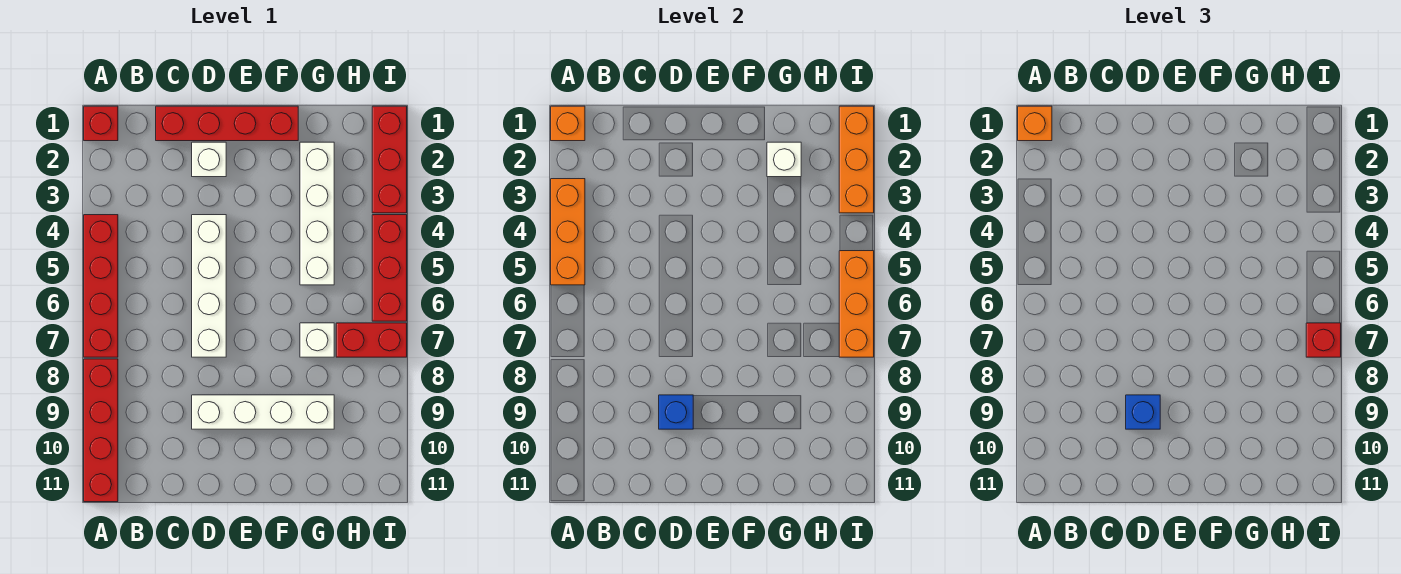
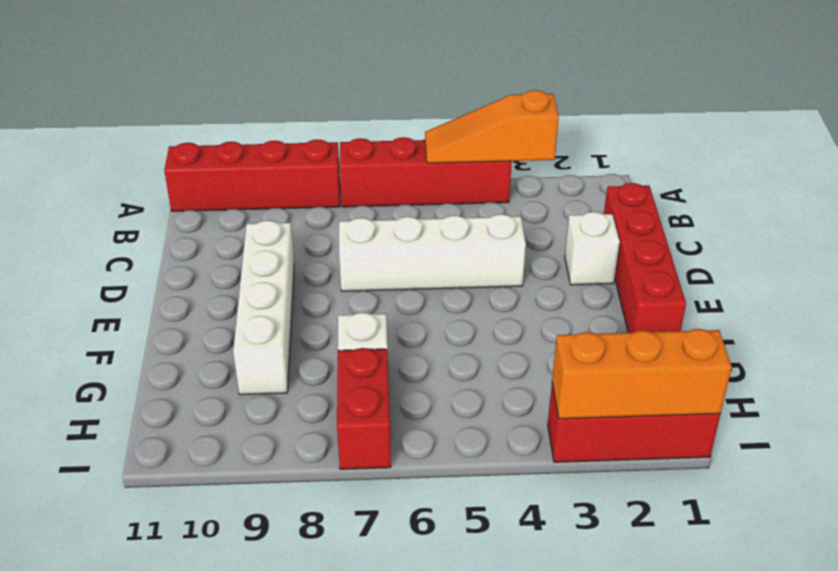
orange 1x3 slope [425,90,559,163] -> orange 1x3 brick [551,179,585,285]
none -> red 1x1 brick [84,106,118,141]
none -> white 1x4 brick [300,142,334,285]
none -> red 1x3 brick [372,215,407,321]

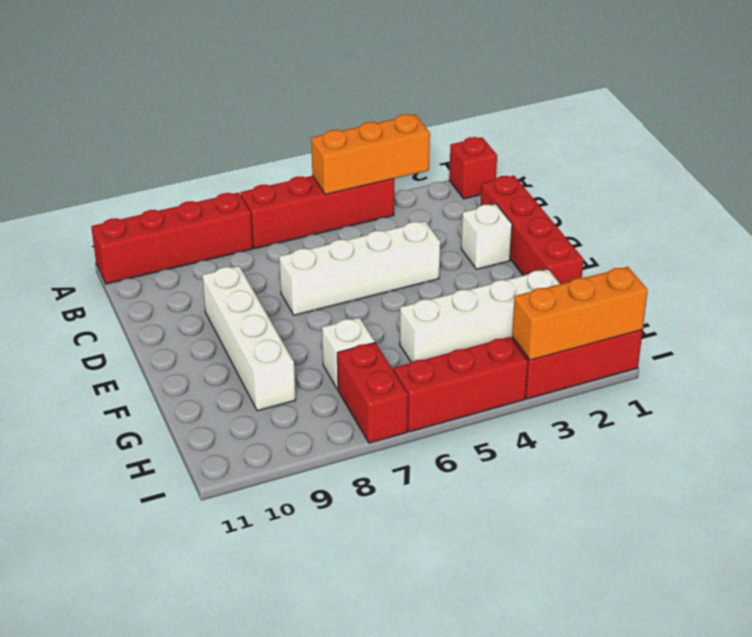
none -> orange 1x1 brick [551,106,585,141]
none -> blue 1x1 brick [659,395,693,429]
none -> white 1x1 brick [767,142,801,177]

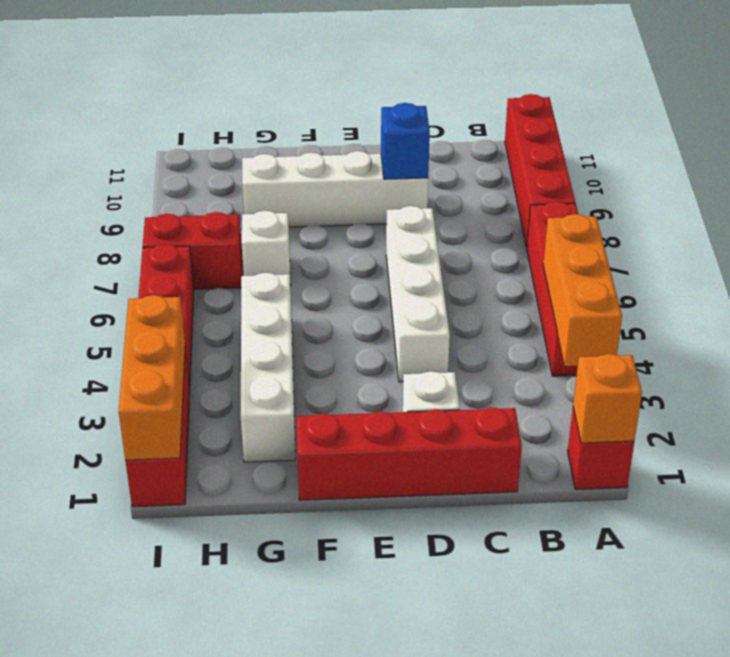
none -> white 1x1 brick [767,142,801,177]
none -> orange 1x3 brick [839,251,874,357]
none -> orange 1x1 brick [1018,106,1052,141]

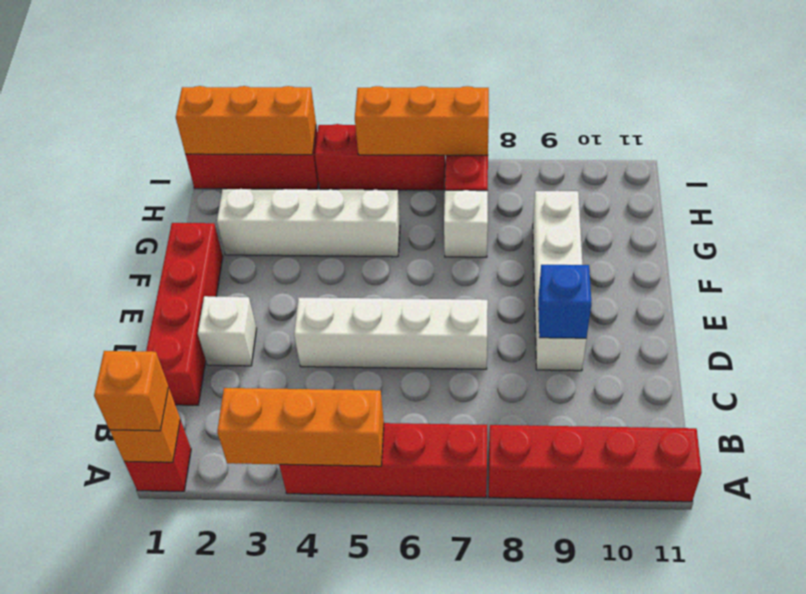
none -> white 1x1 brick [767,142,801,177]
none -> blue 1x1 brick [1126,395,1160,429]
none -> red 1x1 brick [1306,323,1341,357]

